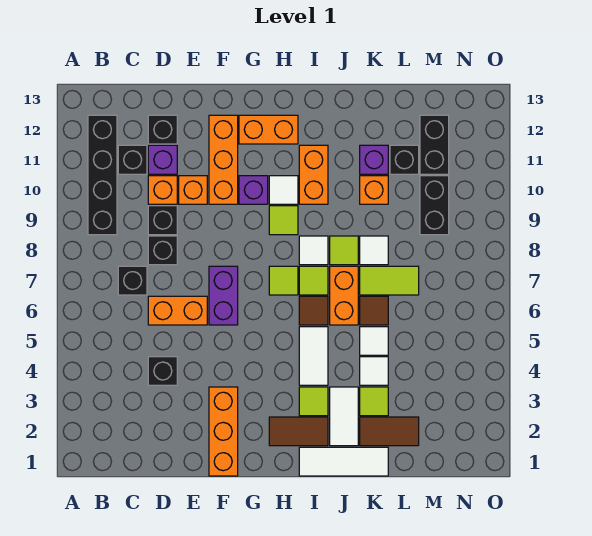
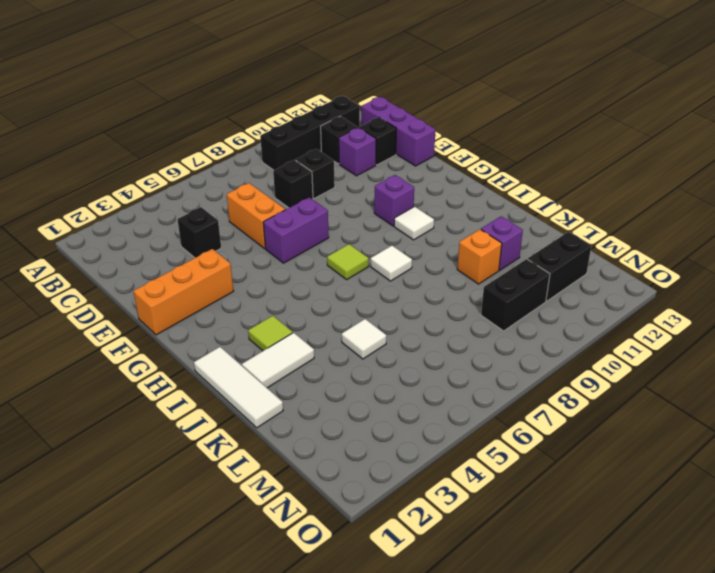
purple 1x3 brick [361,97,435,166] -> none
none -> black 1x1 brick [118,266,147,295]
none -> orange 1x1 brick [148,176,177,204]
none -> orange 1x1 brick [179,176,207,204]
none -> orange 1x3 brick [209,115,238,204]

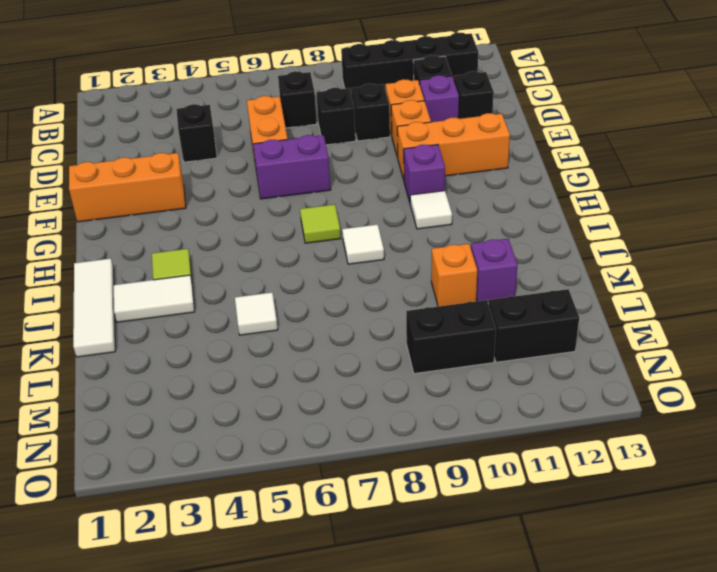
none -> orange 1x2 brick [239,115,298,144]
none -> brown 1x2 tile [269,417,328,446]
none -> lime 1x1 tile [269,206,298,235]
none -> white 1x2 tile [299,327,328,385]

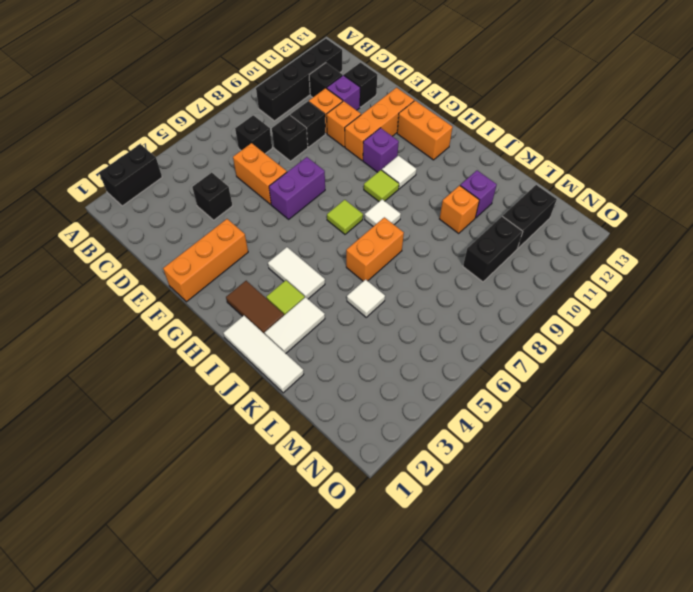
black 1x2 brick [99,144,162,206] -> none
white 1x2 tile [268,247,325,299] -> white 1x2 tile turned to [299,327,328,385]
none -> brown 1x1 tile [299,296,328,325]
none -> lime 1x1 tile [299,266,328,295]
none -> orange 1x2 brick [299,145,328,204]
none -> lime 1x1 tile [330,236,358,265]

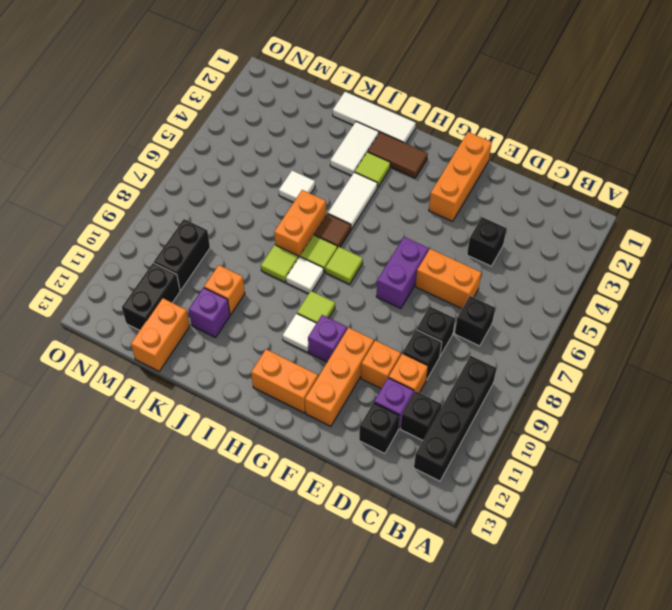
orange 1x2 brick [131,298,190,371] -> orange 1x2 brick moved to [299,145,328,204]
none -> brown 1x2 tile [360,417,419,446]
none -> lime 1x1 tile [360,387,388,416]
none -> white 1x1 tile [360,357,388,385]
none -> brown 1x1 tile [360,296,388,325]

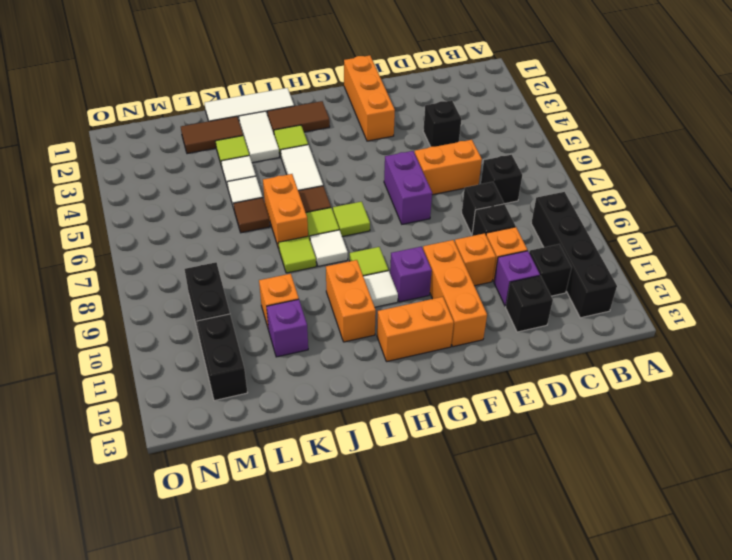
none -> lime 1x2 tile [360,266,419,295]
none -> white 1x1 tile [360,236,388,265]
none -> black 1x1 brick [390,145,419,174]

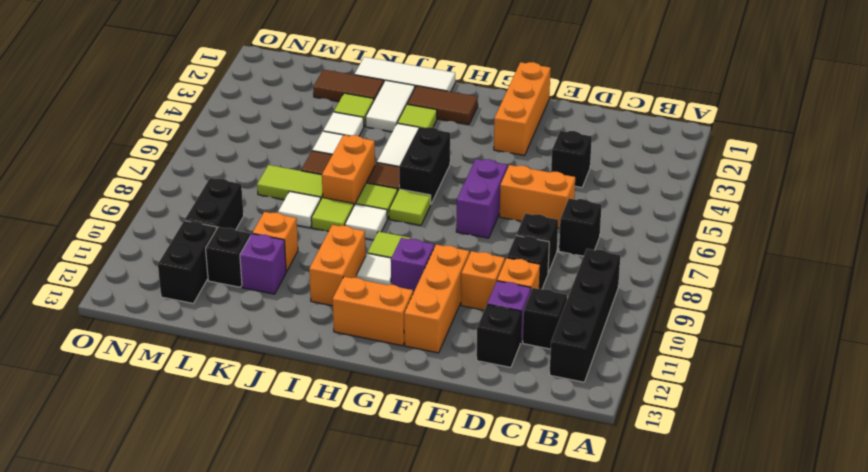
black 1x2 brick [399,127,450,204] -> none

